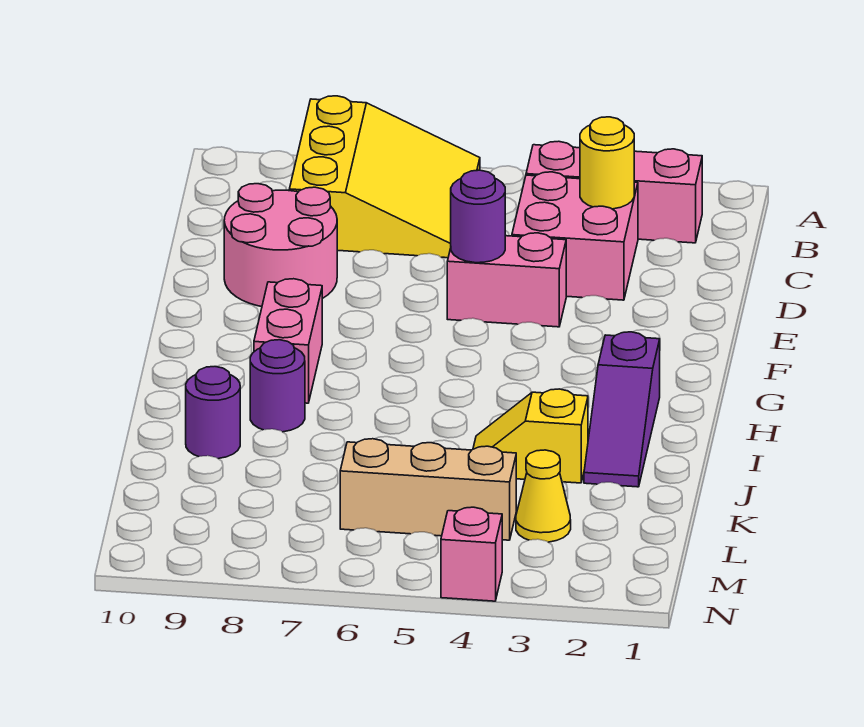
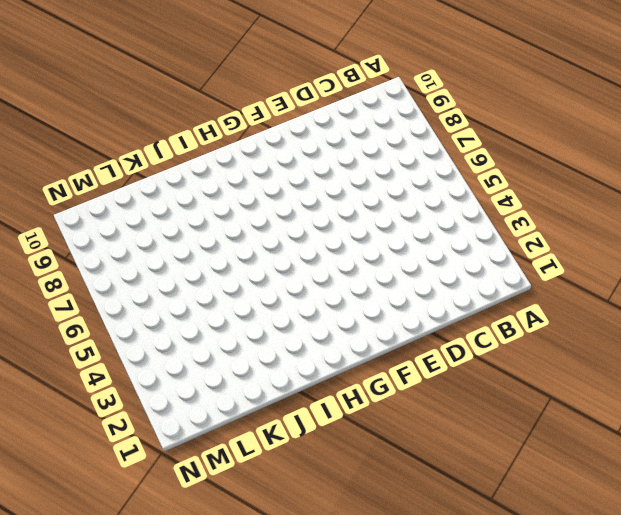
none -> yellow 3x3 slope [289,96,480,258]
none -> pink 1x3 brick [526,141,702,243]
none -> pink 2x2 brick [512,172,638,300]

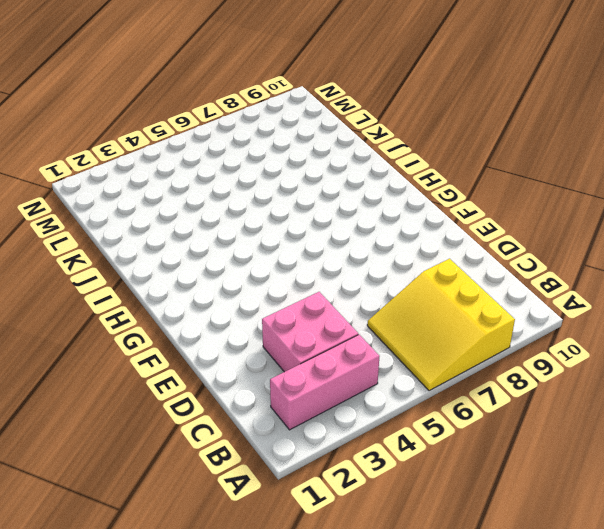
none -> pink 2x2 round brick [224,184,337,307]
none -> pink 1x2 brick [447,233,566,327]
none -> pink 1x2 brick [254,279,322,403]

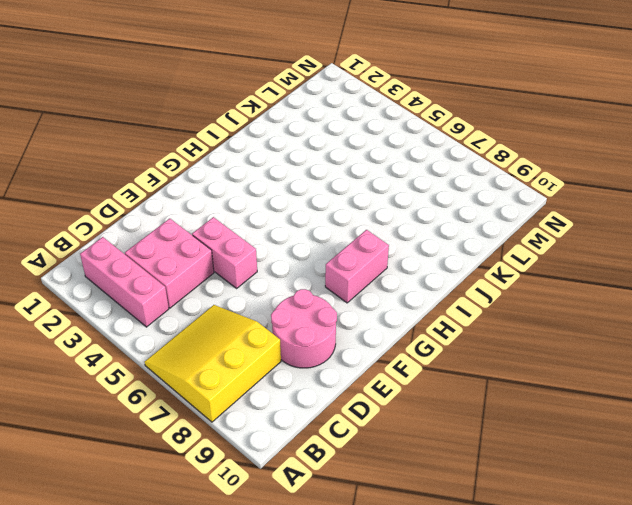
none -> purple 1x3 slope [584,332,660,487]
none -> purple 1x1 round brick [250,340,305,432]
none -> yellow 1x2 slope [473,389,588,483]

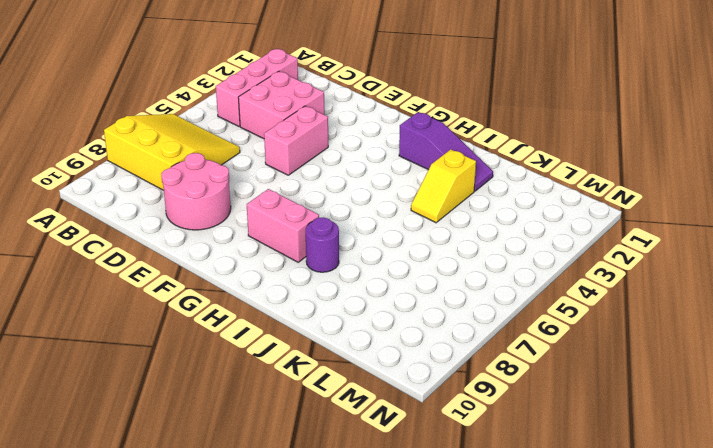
none -> purple 1x1 round brick [186,367,240,459]
none -> yellow 1x1 cone [516,450,571,542]
none -> tan 1x3 brick [340,439,516,540]

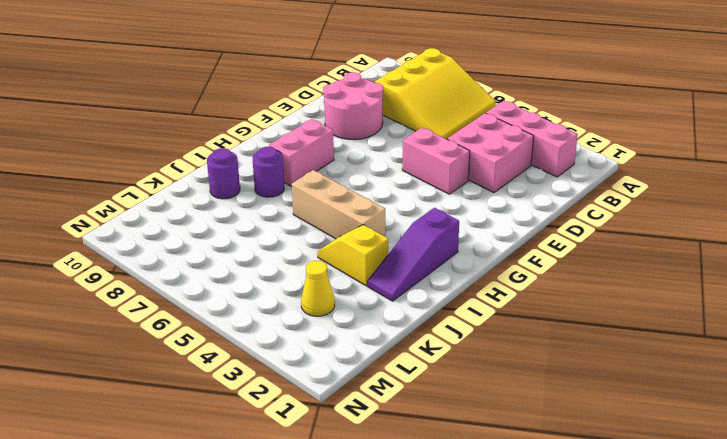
tan 1x3 brick [292,170,385,239] -> tan 1x3 brick moved to [340,439,516,540]
none -> pink 1x1 brick [441,507,502,601]
none -> yellow 1x1 round brick [580,117,634,209]
none -> purple 1x1 round brick [451,170,505,263]

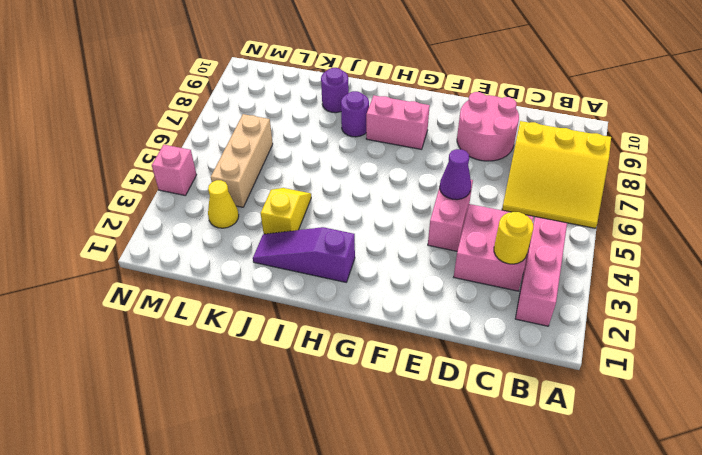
purple 1x1 cone [440,149,471,200] -> purple 1x1 round brick [451,170,505,263]

